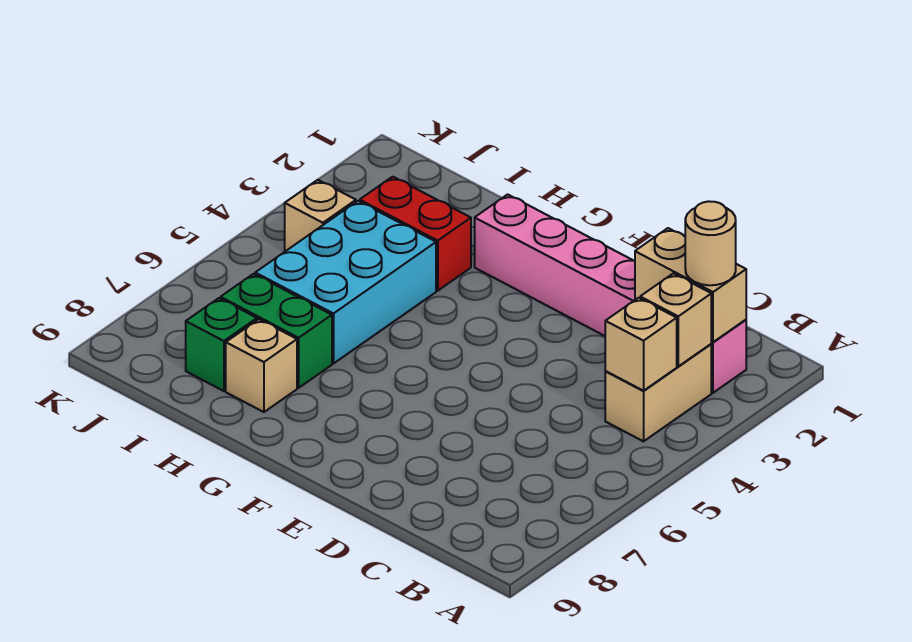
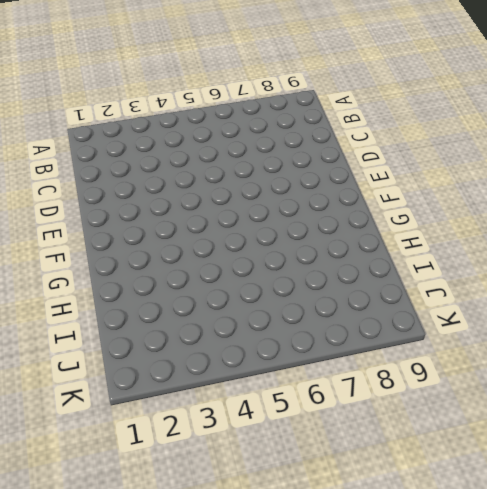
none -> pink 1x6 brick [475,194,746,393]
none -> tan 1x2 brick [605,344,711,441]
none -> red 1x2 brick [360,177,471,291]

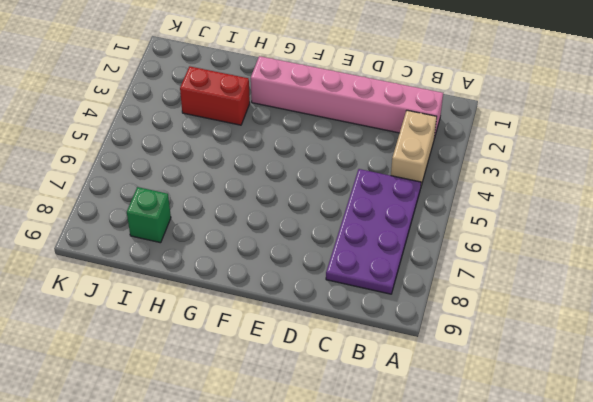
purple 2x4 plate [326,169,421,294] -> none
none -> cyan 2x3 brick [255,201,436,364]
none -> green 1x2 brick [221,274,332,388]
none -> tan 1x1 brick [226,319,297,412]

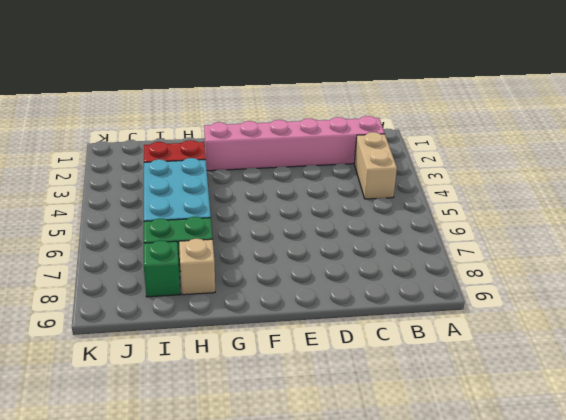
none -> tan 1x1 brick [285,180,356,251]
none -> tan 1x2 brick [635,228,746,342]
none -> tan 1x1 brick [640,273,711,367]

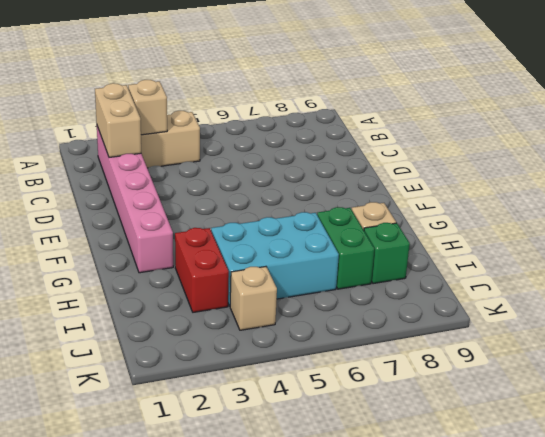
none -> tan 1x1 brick [605,298,677,391]
none -> tan 1x1 round brick [685,201,736,285]

